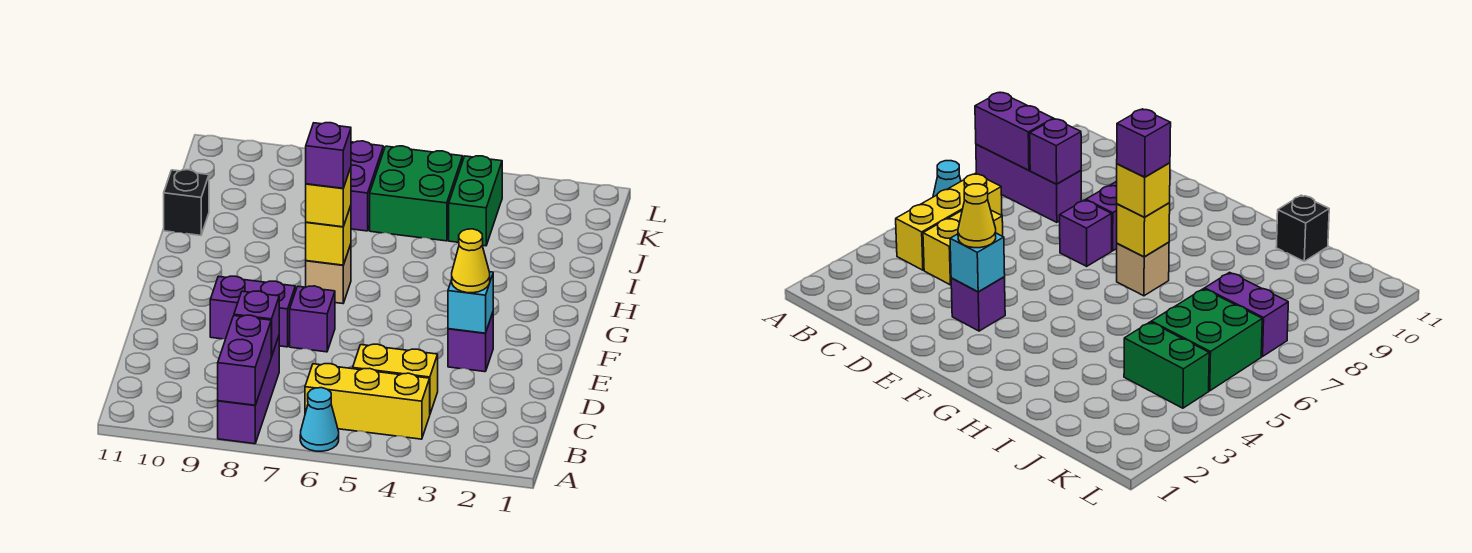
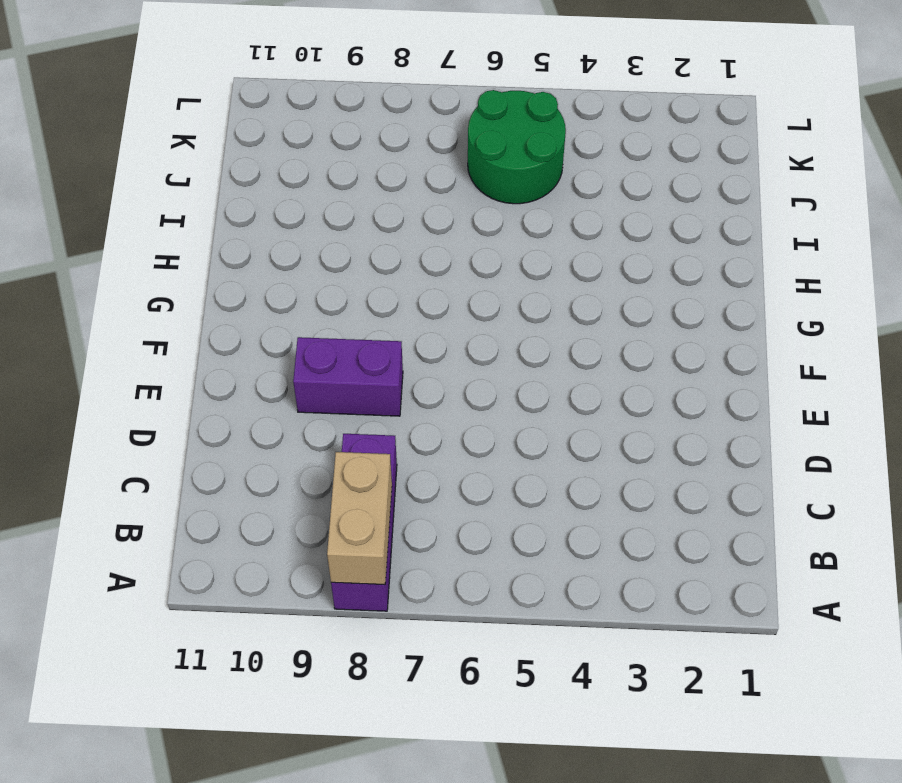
tan 1x2 brick [327,452,392,585] -> purple 1x2 brick [218,315,271,405]
green 2x2 round brick [468,90,566,204] -> green 2x2 brick [370,146,463,241]
none -> cyan 1x1 cone [300,388,339,451]
none -> yellow 1x3 brick [305,364,430,439]
none -> yellow 1x2 brick [353,344,438,413]

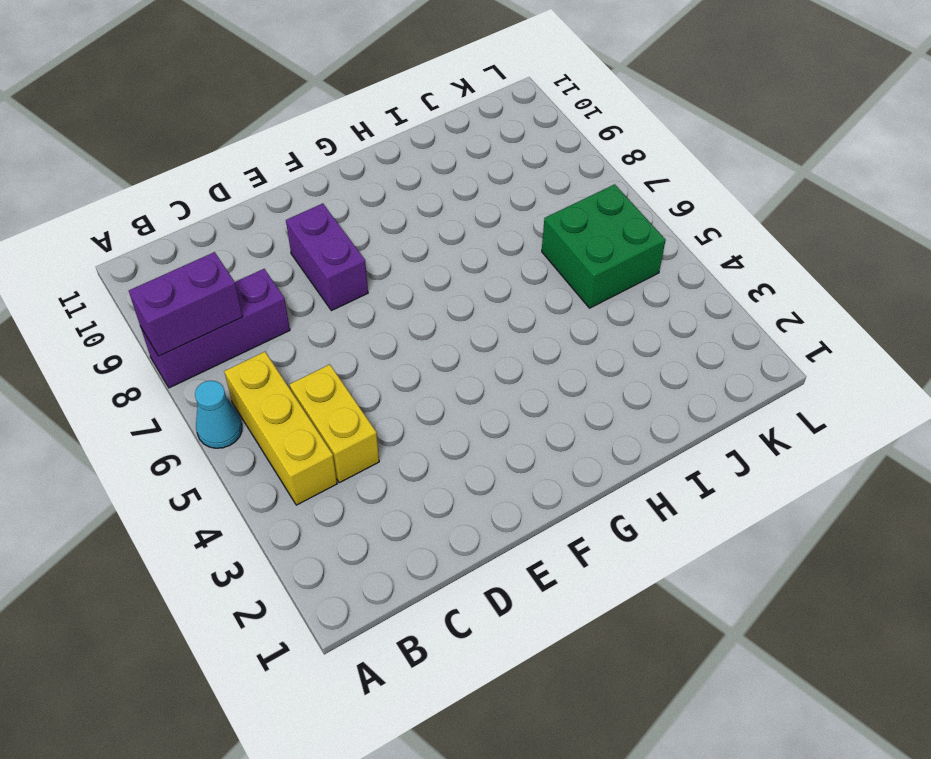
none -> purple 1x1 brick [448,313,493,372]
none -> purple 1x1 brick [290,286,335,352]
none -> tan 1x1 brick [306,244,351,304]

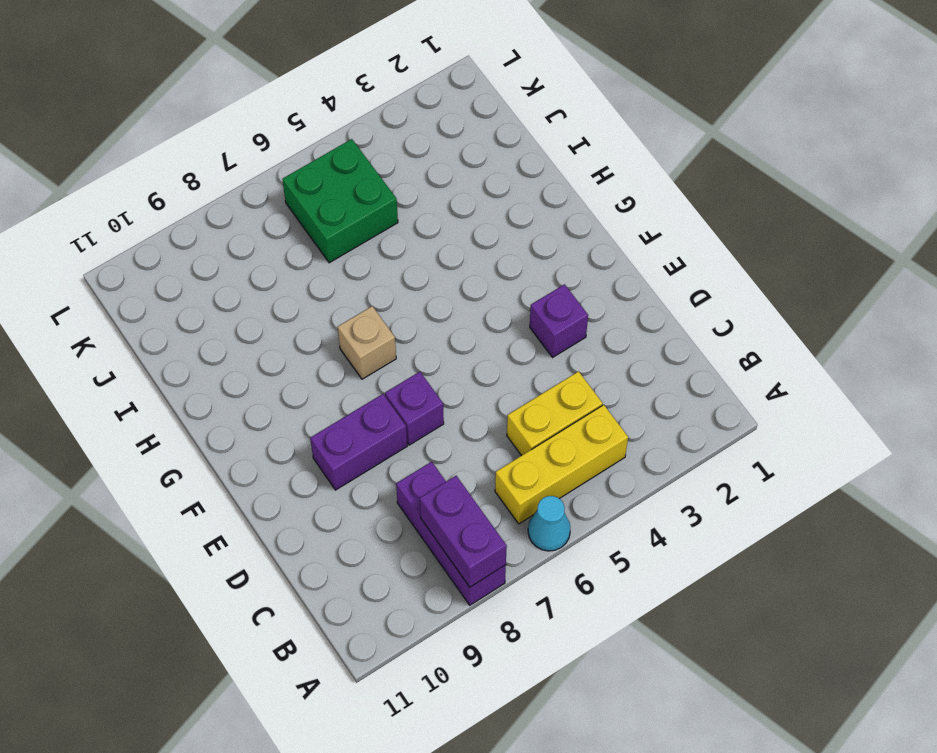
none -> black 1x1 brick [164,170,209,235]
none -> green 1x2 brick [449,156,502,246]
none -> purple 1x2 brick [351,141,383,231]

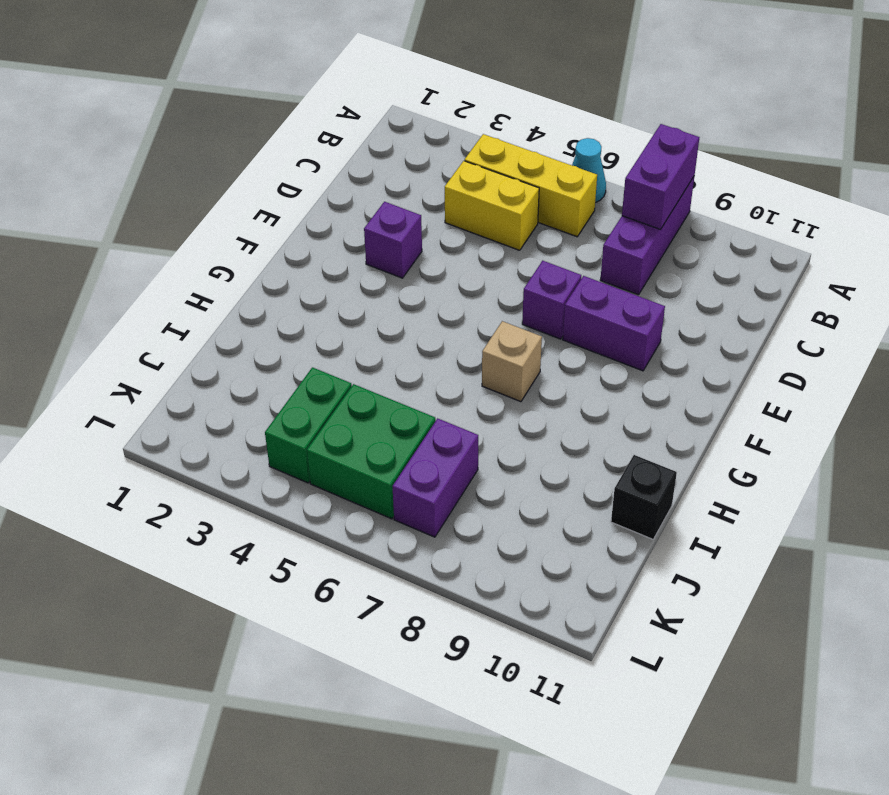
none -> purple 1x1 brick [234,291,279,357]
none -> cyan 1x1 brick [448,272,493,333]
none -> yellow 1x1 brick [306,206,351,265]

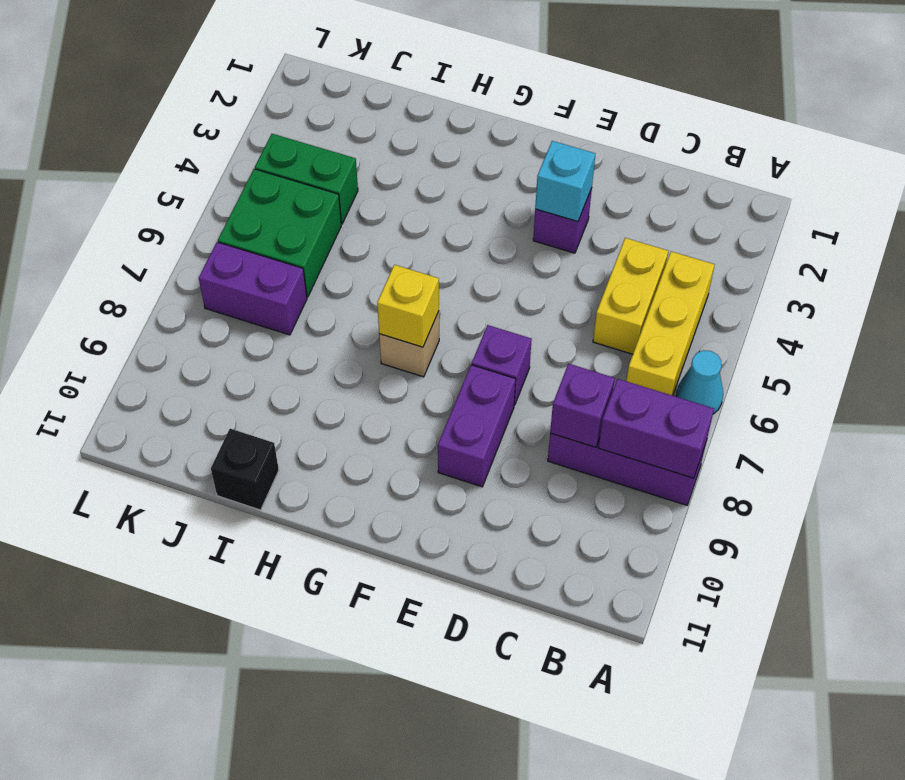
none -> yellow 1x1 cone [452,229,490,293]
none -> yellow 1x1 brick [306,167,351,227]
none -> purple 1x1 brick [306,123,351,188]

